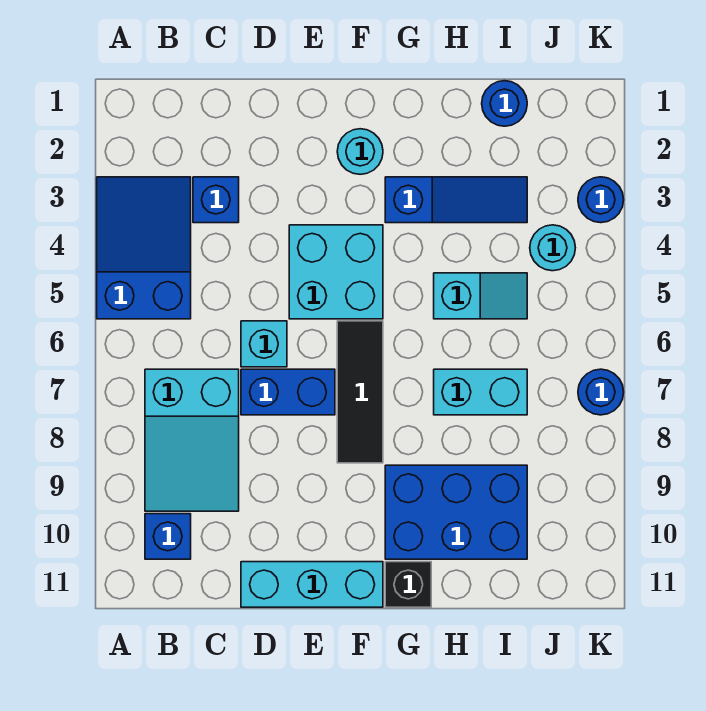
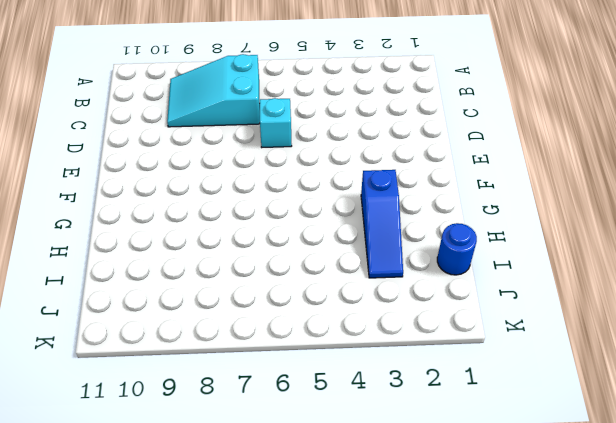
none -> blue 2x3 slope [97,177,191,319]
none -> blue 1x1 brick [145,514,191,559]
none -> blue 1x1 brick [193,177,239,223]

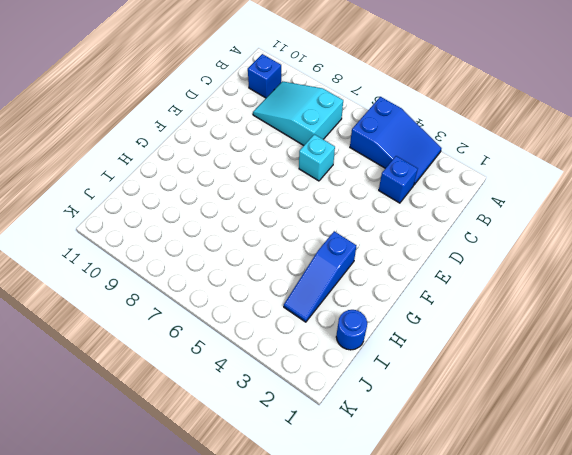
none -> blue 1x2 brick [241,369,335,415]
none -> cyan 1x3 brick [241,562,383,607]
none -> cyan 2x2 brick [289,225,383,319]

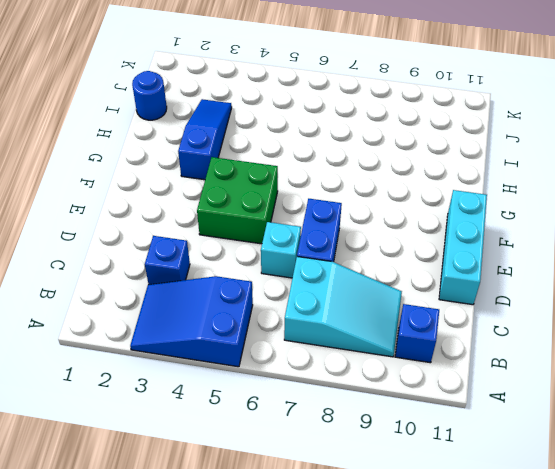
green 2x2 brick [197,157,278,244] -> cyan 2x2 brick [289,225,383,319]
none -> cyan 1x1 round brick [337,129,383,174]
none -> black 1x3 tile [337,321,383,463]
none -> blue 2x3 brick [385,465,527,559]

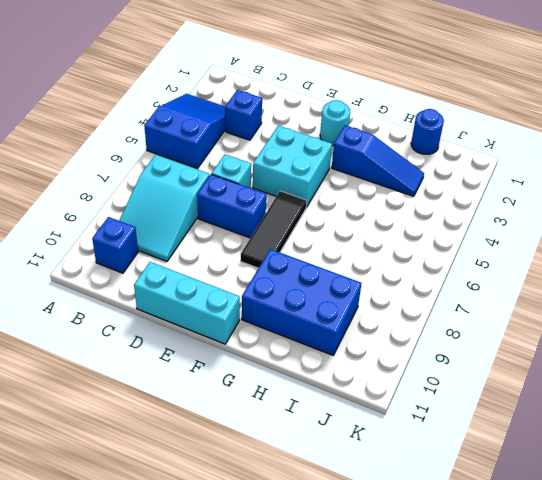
none -> black 1x1 brick [385,562,431,607]
none -> cyan 1x2 slope [434,273,527,319]
none -> cyan 1x2 brick [434,369,527,415]

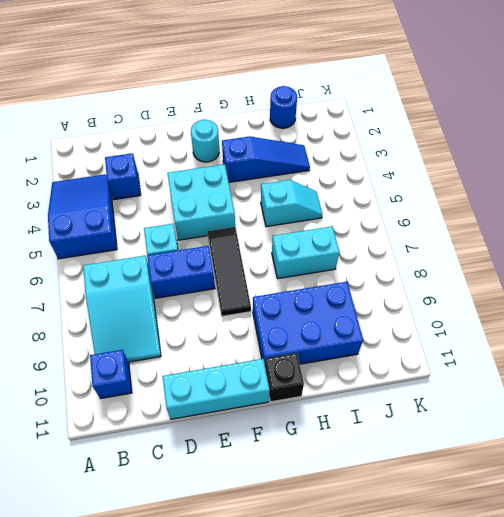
none -> cyan 1x1 round brick [530,225,575,271]
none -> blue 1x1 round brick [578,177,624,223]
none -> blue 1x1 round brick [578,369,624,415]

